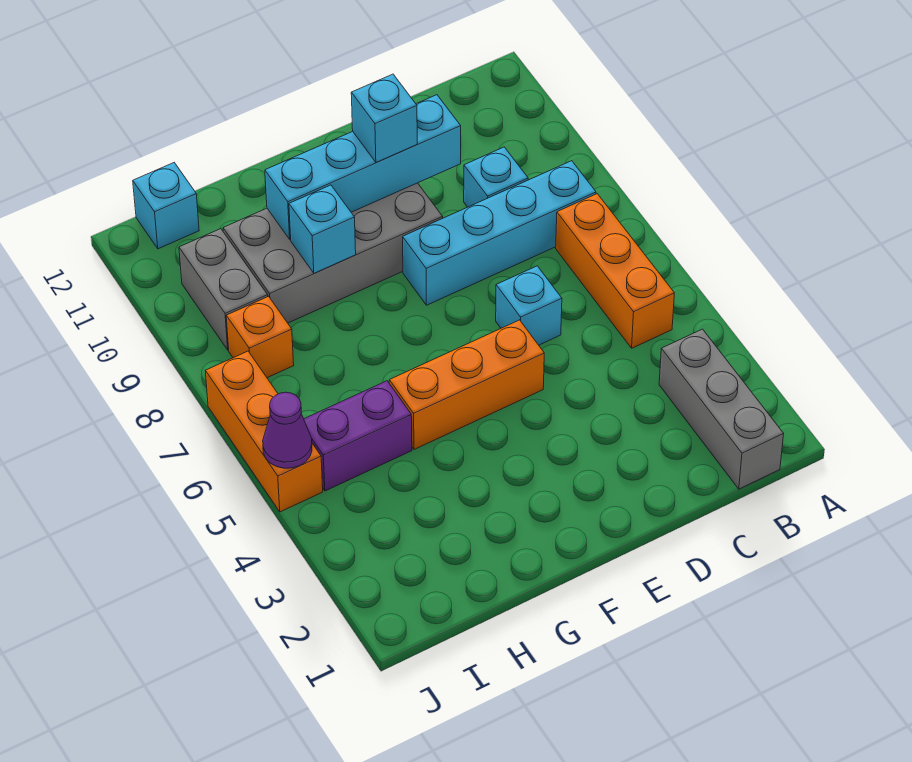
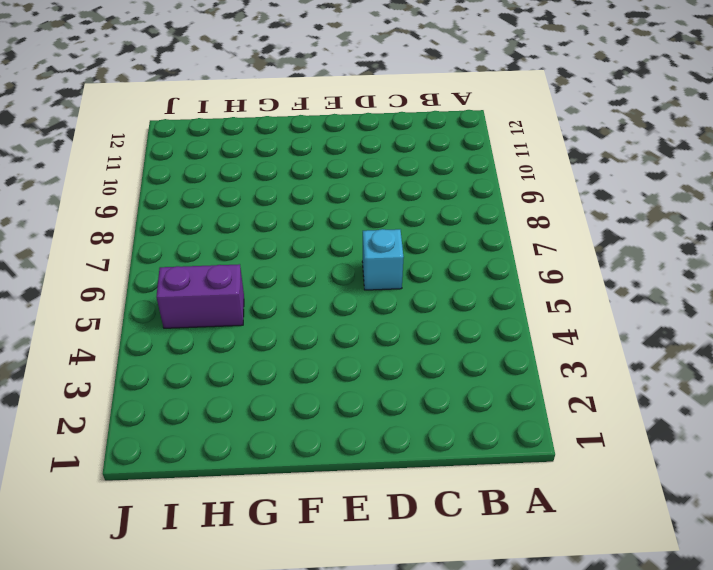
none -> grey 1x3 brick [659,329,784,489]
none -> orange 1x3 brick [556,194,674,348]
none -> cyan 1x4 brick [403,161,596,305]

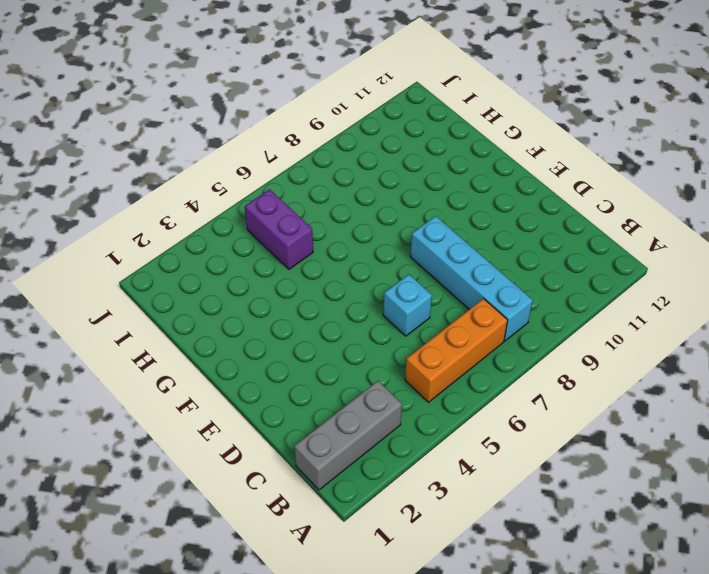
none -> cyan 1x1 brick [464,147,528,207]
none -> orange 1x3 brick [389,320,544,450]
none -> grey 2x4 brick [223,183,443,323]

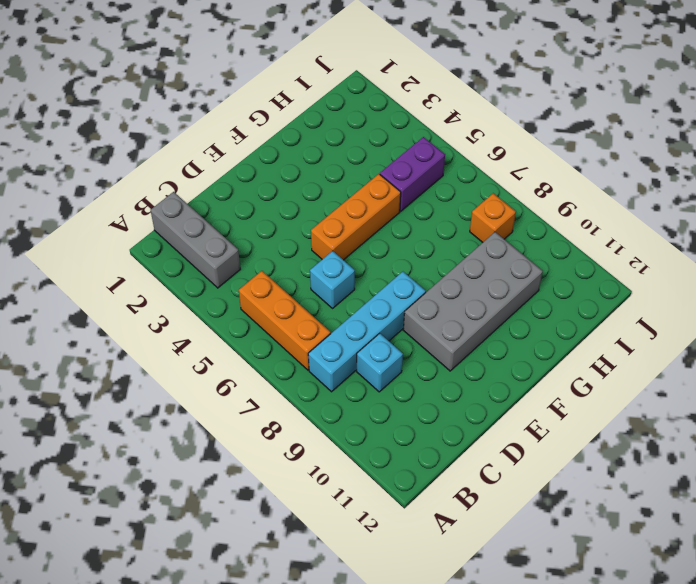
none -> grey 1x2 brick [179,229,268,350]
none -> cyan 1x1 brick [133,163,199,249]
none -> orange 1x3 brick [206,351,323,512]

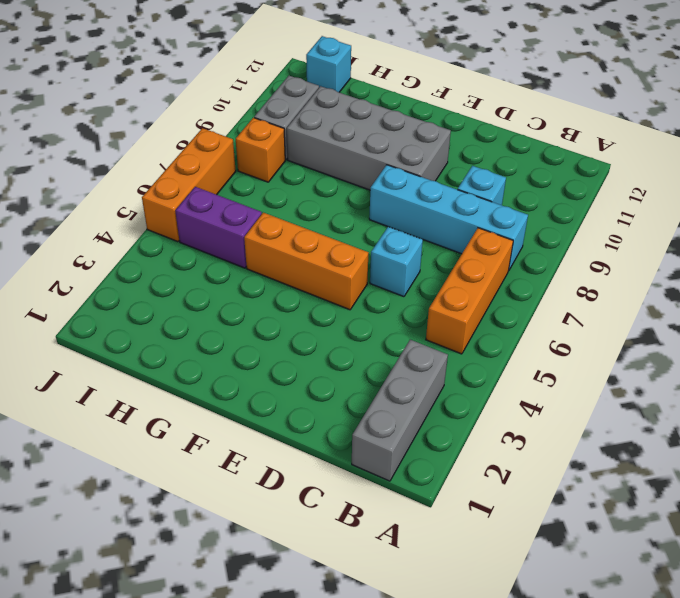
none -> cyan 1x4 brick [265,95,461,239]
none -> cyan 1x1 brick [289,185,356,273]
none -> purple 1x1 cone [263,392,312,468]

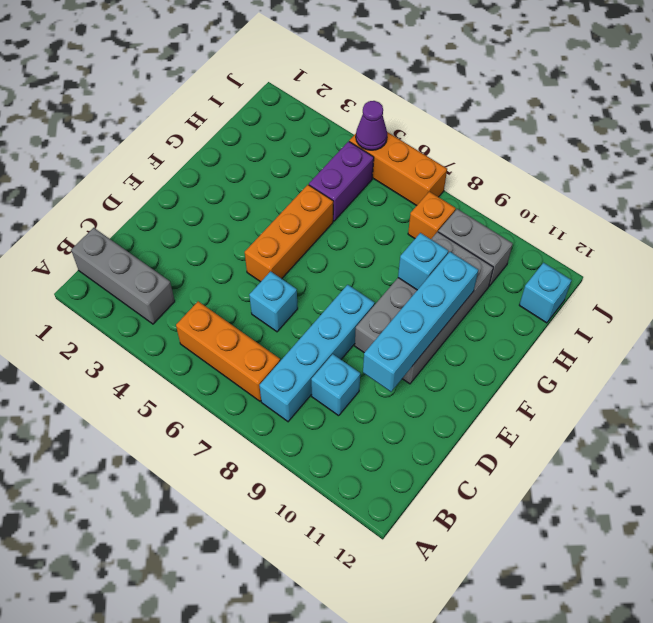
none -> cyan 1x1 brick [351,74,417,163]

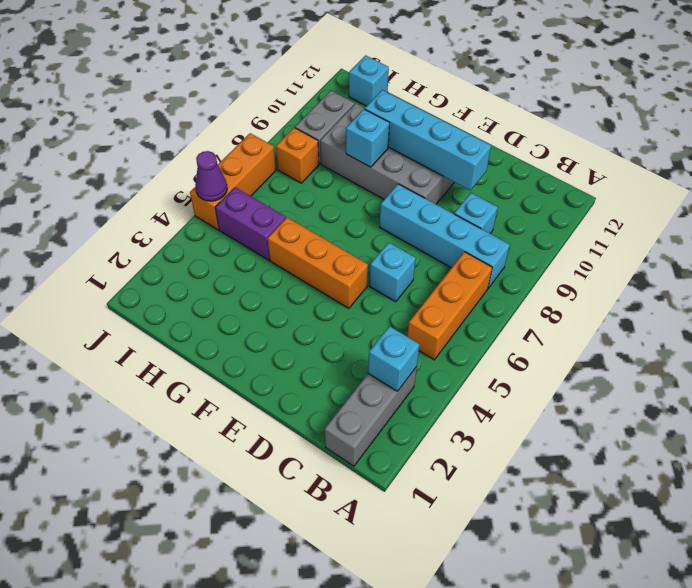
cyan 1x1 brick [368,326,420,391] -> cyan 1x1 brick moved to [351,74,417,163]

